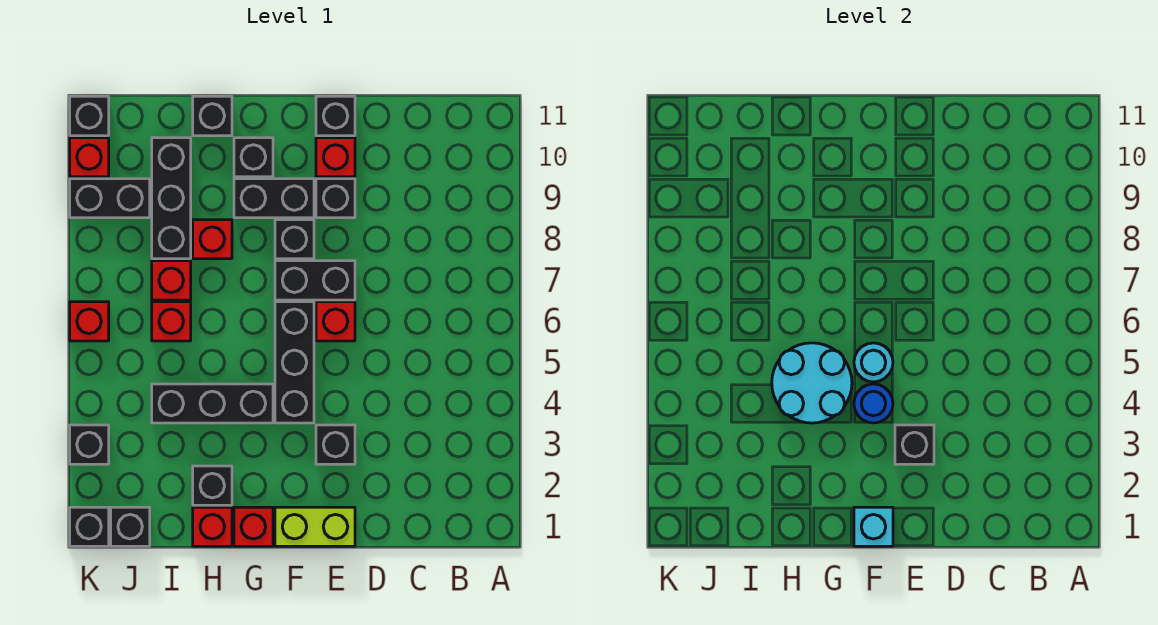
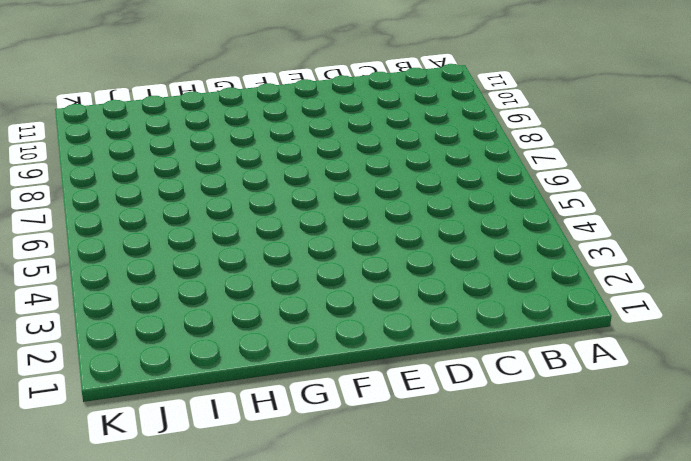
none -> lime 1x2 brick [275,507,355,546]
none -> black 1x1 brick [316,425,355,464]
none -> red 1x1 brick [316,302,355,341]
none -> black 1x2 brick [275,261,355,300]

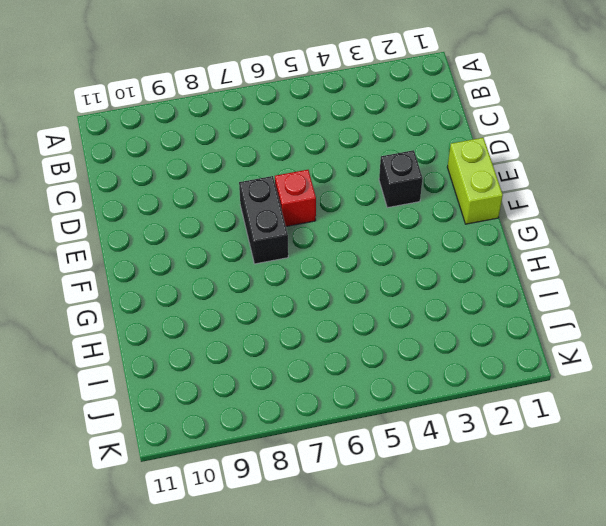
none -> black 1x1 brick [316,179,355,218]
none -> red 1x1 brick [316,138,355,177]
none -> black 1x1 brick [316,96,355,136]
none -> black 1x3 brick [275,302,314,423]

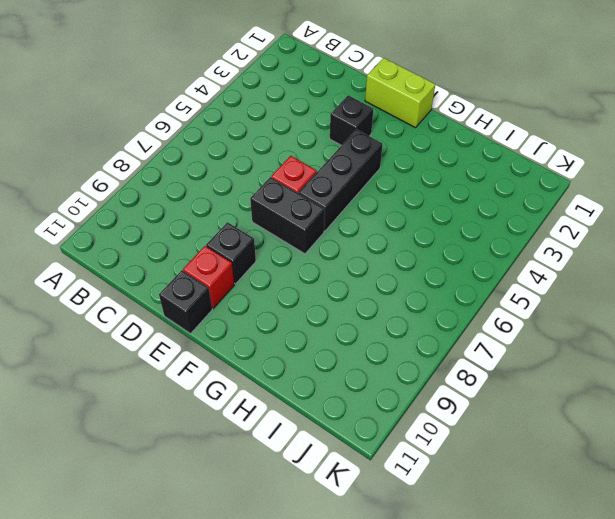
none -> black 1x1 brick [275,220,314,259]
none -> black 1x2 brick [234,179,314,218]
none -> red 1x1 brick [234,507,273,546]
none -> black 1x3 brick [152,384,273,423]

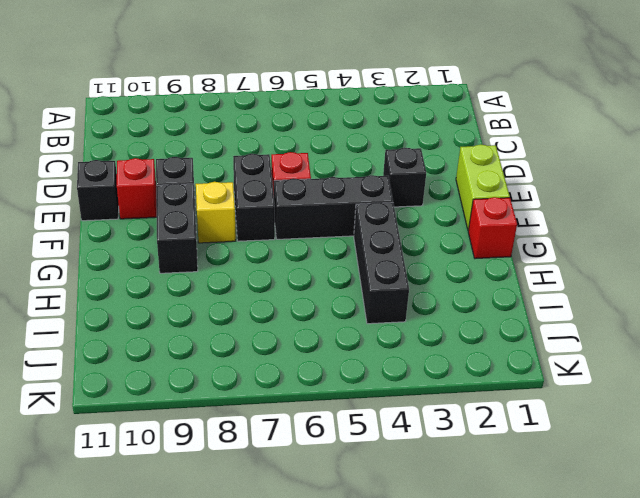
yellow 1x1 brick [196,182,236,243] -> black 1x1 brick [275,220,314,259]
none -> black 1x1 brick [234,138,273,177]
none -> red 1x1 brick [193,507,232,546]
none -> black 1x1 brick [193,466,232,505]
none -> red 1x1 brick [193,220,232,259]

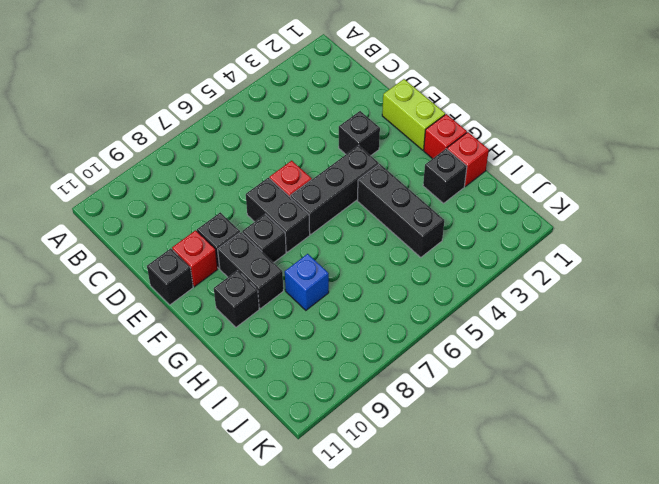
blue 1x1 brick [285,254,329,310] -> red 1x1 brick [193,220,232,259]
none -> black 1x1 brick [193,96,232,136]
none -> red 1x1 brick [152,302,191,341]
none -> red 1x1 brick [152,261,191,300]
none -> black 1x3 brick [152,138,191,259]

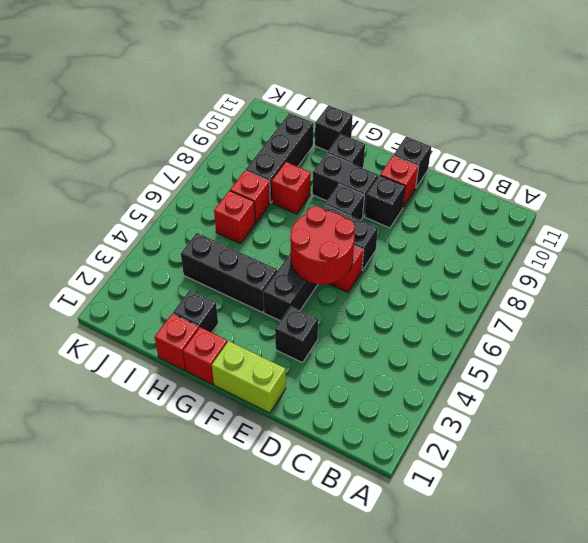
red 2x2 round brick [290,206,355,284] -> cyan 1x1 round brick [854,343,893,382]
none -> black 1x1 brick [111,507,150,546]
none -> black 1x2 brick [70,179,150,218]
none -> black 1x1 brick [70,507,109,546]
none -> black 1x1 brick [70,425,109,464]

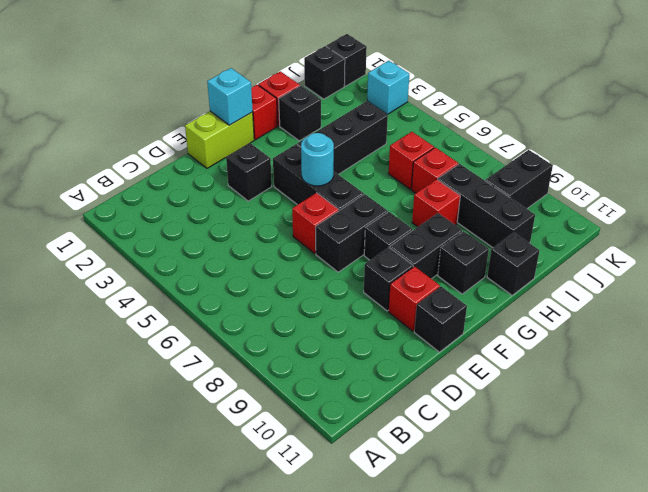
cyan 1x1 brick [367,61,409,114] -> black 1x1 brick [70,425,109,464]
none -> red 1x1 brick [70,302,109,341]
none -> red 1x1 brick [70,138,109,177]
none -> black 1x1 brick [70,96,109,136]
none -> black 1x1 brick [895,425,934,464]

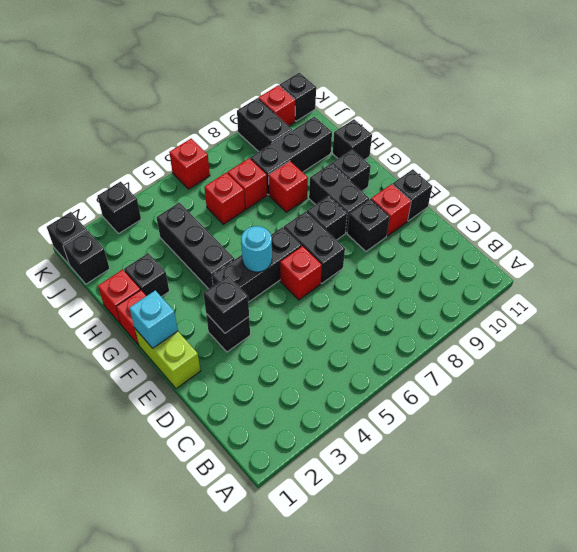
none -> blue 1x1 round brick [854,384,893,423]
none -> cyan 2x2 round brick [772,343,852,423]

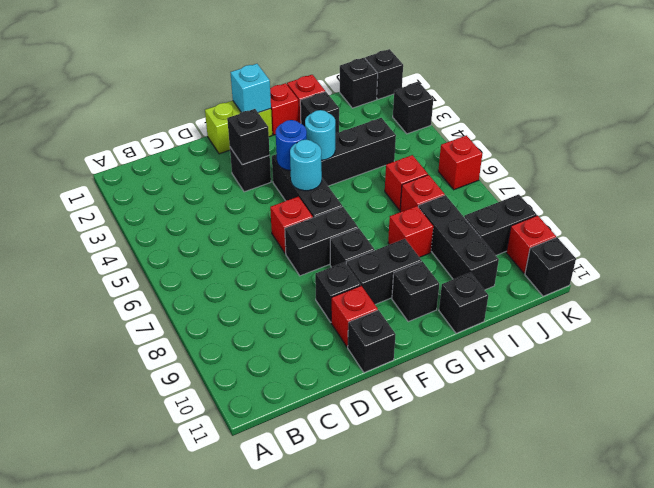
cyan 1x1 round brick [305,110,335,160] -> cyan 2x2 round brick [772,343,852,423]

